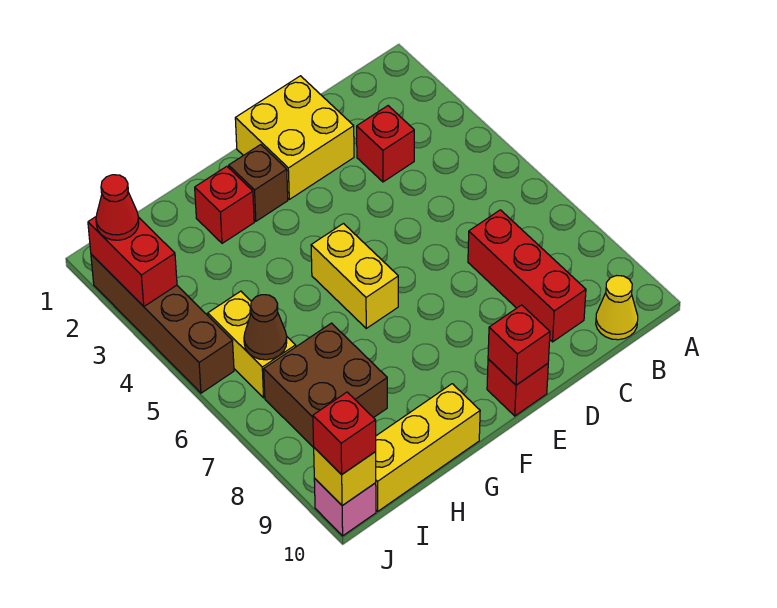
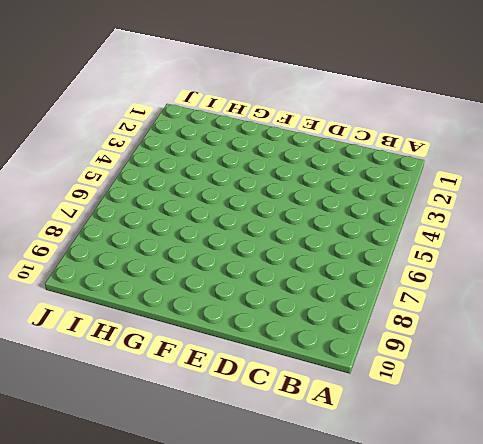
none -> yellow 1x1 cone [596,276,638,340]
none -> red 1x1 brick [357,106,414,182]
none -> red 1x3 brick [468,210,586,342]

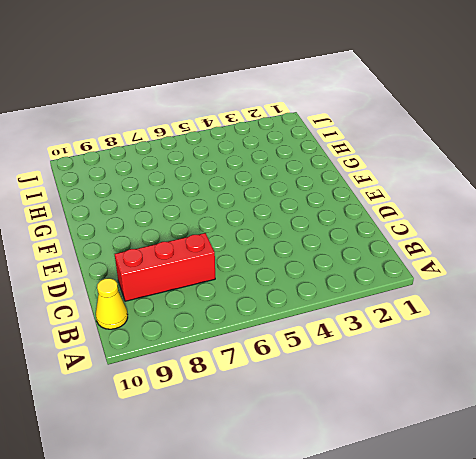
none -> red 1x1 brick [357,106,414,182]
none -> yellow 2x2 brick [235,76,354,199]
none -> red 1x1 brick [487,359,548,416]

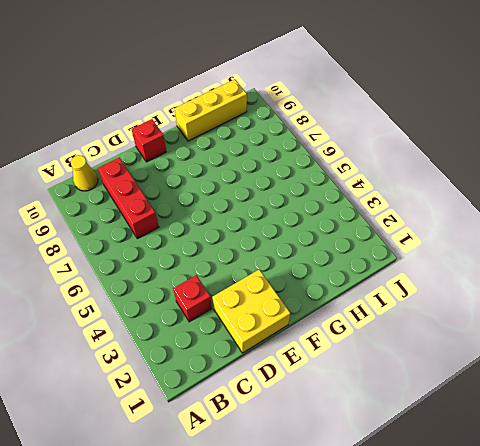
none -> brown 1x1 brick [229,145,288,221]
none -> yellow 1x2 brick [311,224,398,328]
none -> red 1x1 brick [195,166,254,243]

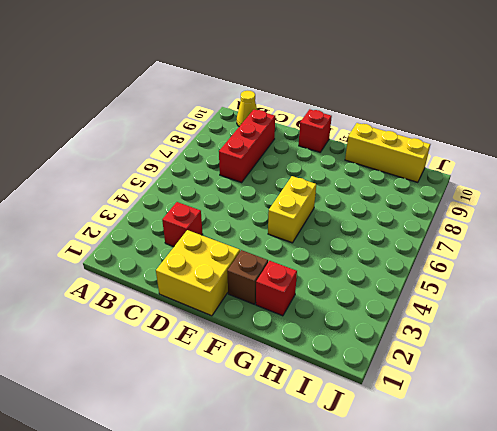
none -> brown 2x2 brick [264,323,387,448]
none -> yellow 1x2 brick [208,291,296,398]
none -> brown 1x4 brick [91,254,234,393]

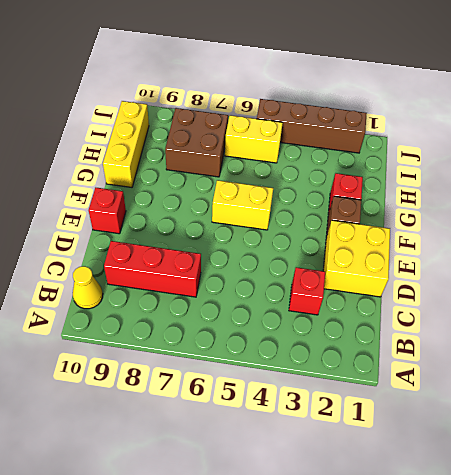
none -> pink 1x1 brick [314,478,376,536]
none -> red 1x1 brick [488,305,550,385]
none -> brown 1x1 cone [244,295,287,360]

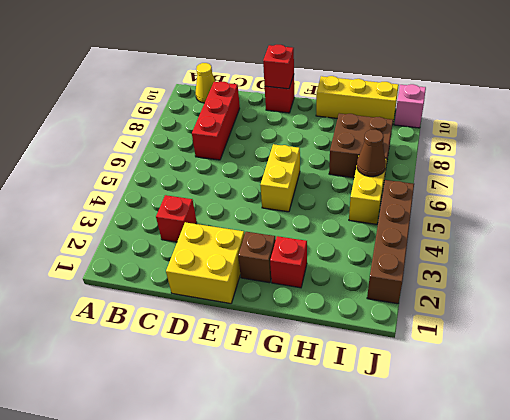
none -> red 1x2 brick [88,217,177,306]
none -> yellow 1x1 brick [314,448,376,506]
none -> red 1x1 cone [96,175,139,240]

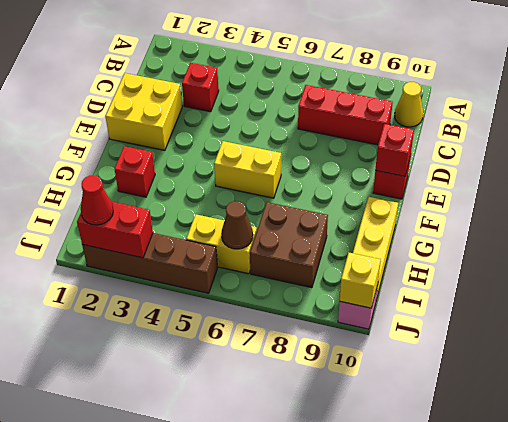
none -> brown 1x1 brick [229,145,288,221]
none -> red 1x1 brick [313,392,376,475]

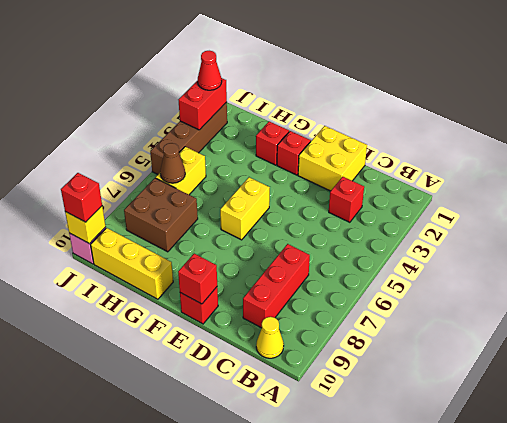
red 1x1 brick [277,131,311,175] -> brown 1x1 brick [229,145,288,221]

